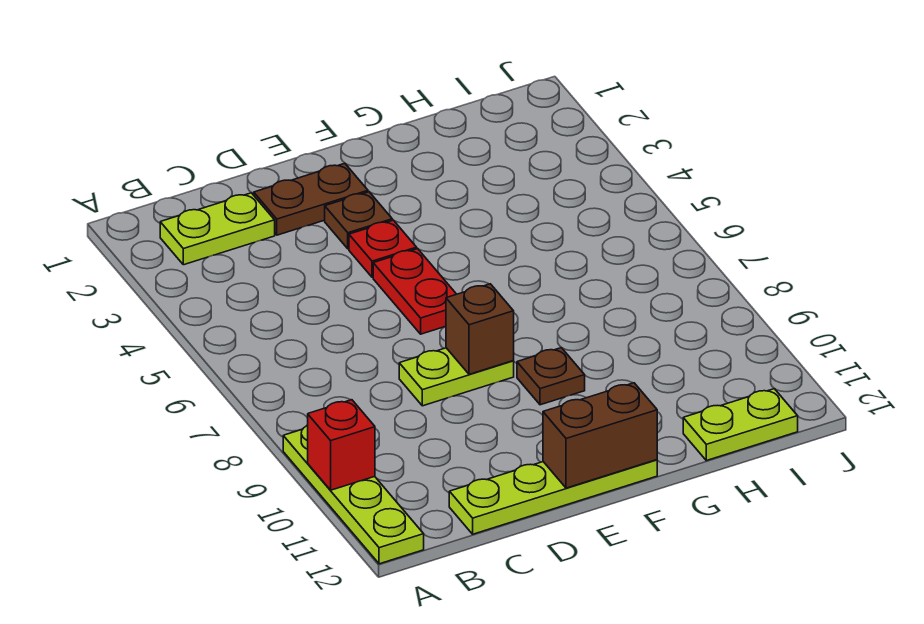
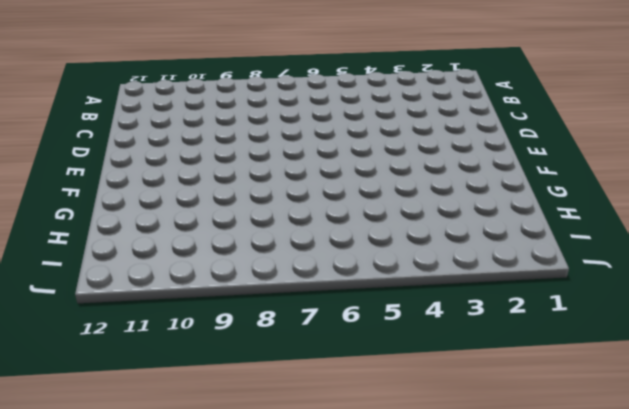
none -> lime 1x4 plate [283,425,424,564]
none -> lime 1x2 plate [160,193,275,265]
none -> lime 1x4 plate [449,460,657,534]

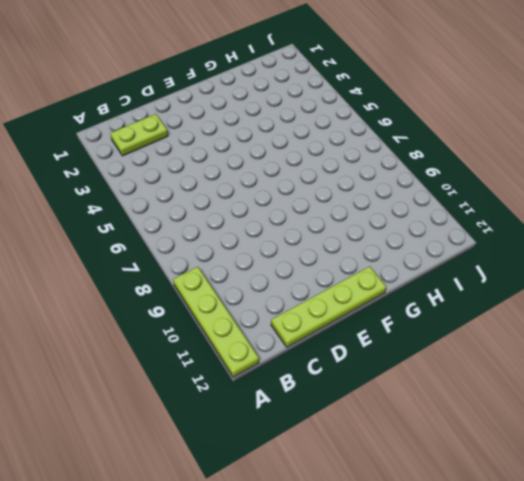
none -> brown 1x2 plate [254,163,368,235]
none -> lime 1x2 plate [399,348,514,406]
none -> brown 1x1 plate [325,192,392,249]

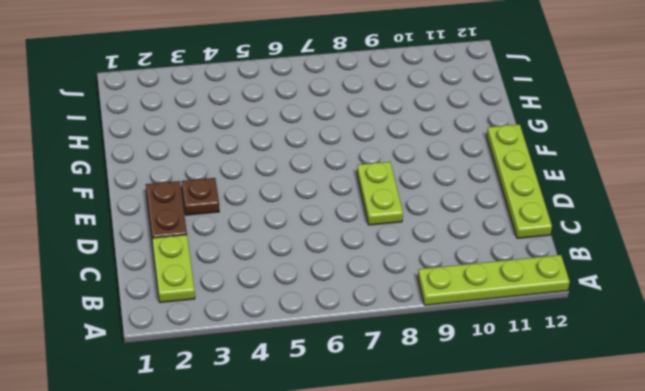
none -> red 1x1 plate [349,220,417,277]
none -> red 1x2 plate [373,249,456,334]
none -> brown 1x1 plate [517,348,585,405]

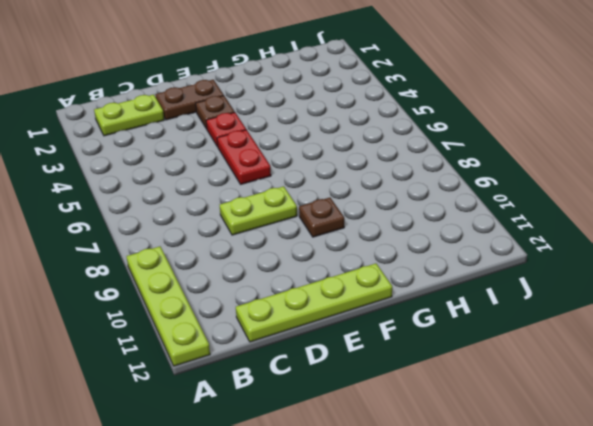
none -> lime 1x2 plate [683,389,798,461]
none -> red 1x1 brick [308,400,375,490]
none -> brown 1x1 brick [446,284,514,374]

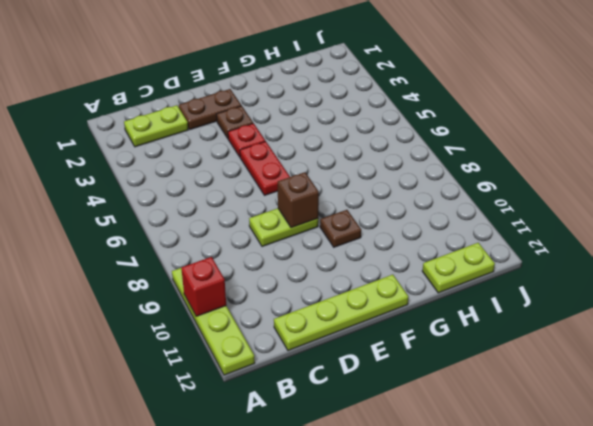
none -> brown 1x2 brick [543,383,657,488]

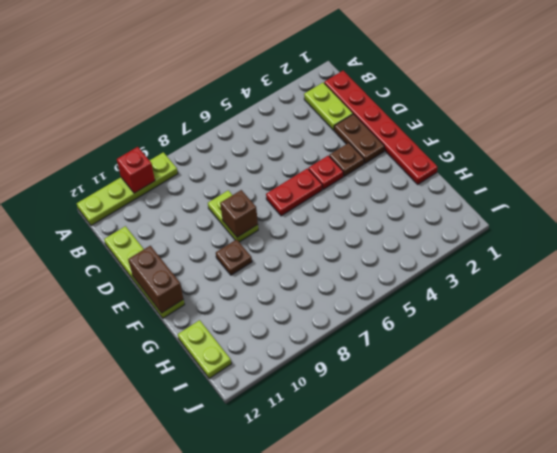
red 1x6 plate [324,71,438,184] -> none

